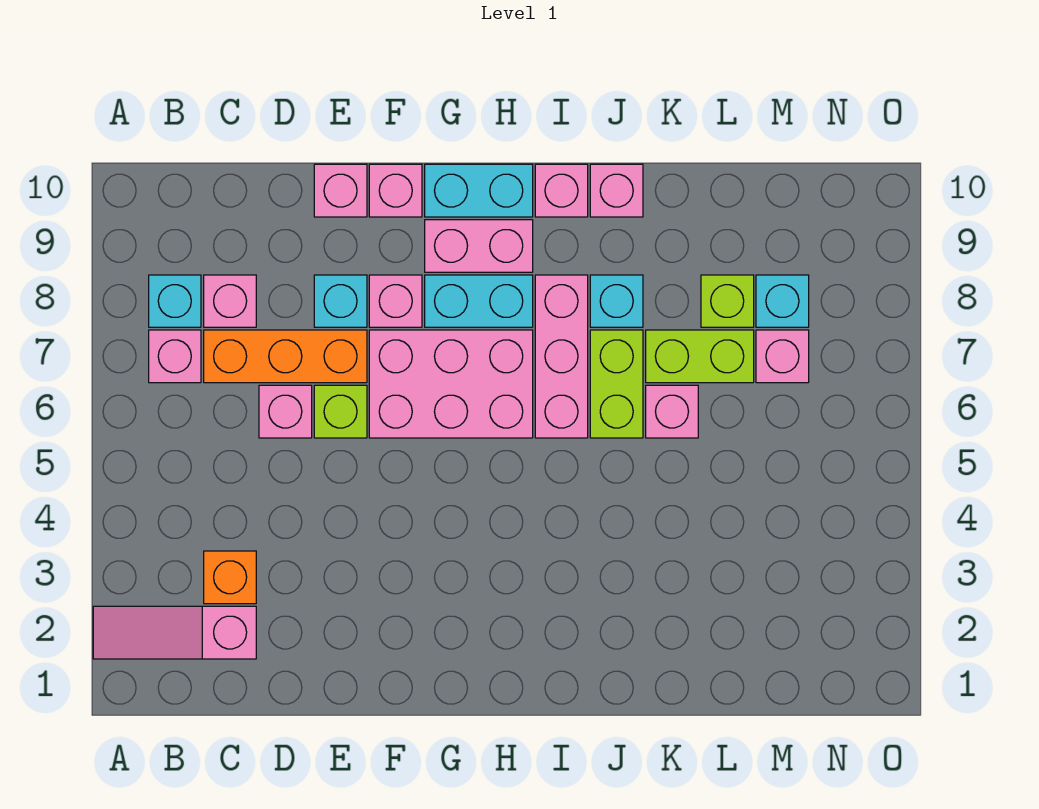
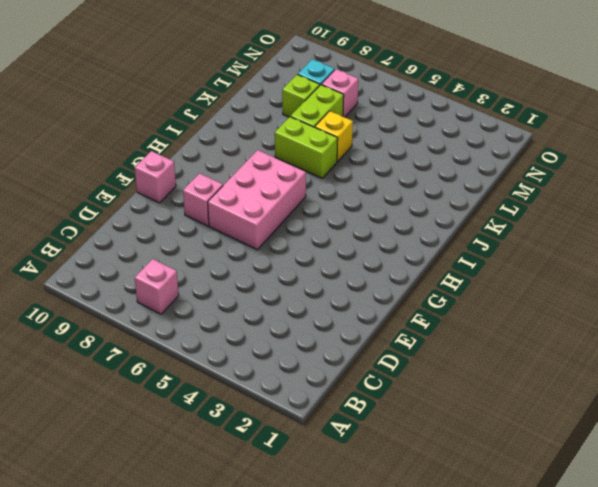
yellow 1x1 brick [315,111,353,162] -> pink 1x1 brick [646,385,698,438]
none -> pink 1x3 slope [93,606,256,659]
none -> cyan 1x1 brick [149,275,201,327]
none -> orange 1x1 brick [204,551,256,604]

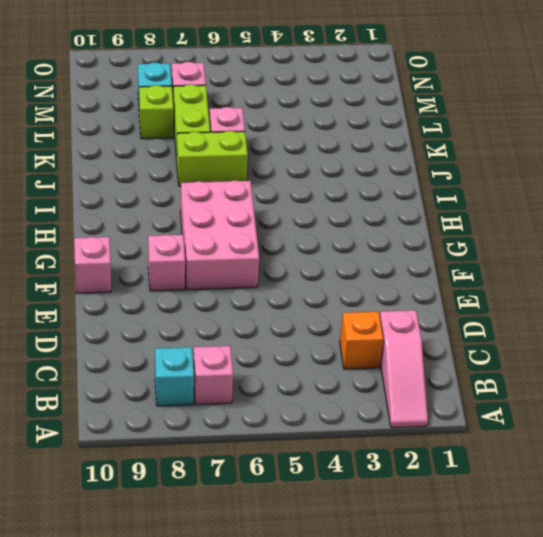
none -> orange 1x3 brick [204,330,367,383]
none -> pink 1x1 brick [204,275,256,327]
none -> pink 1x1 brick [259,385,312,438]

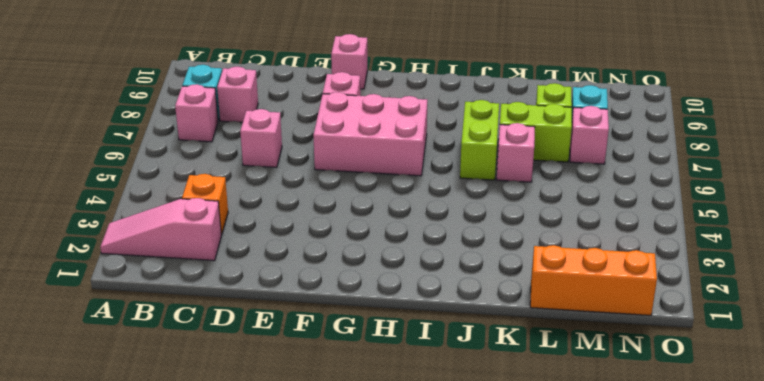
orange 1x3 brick [530,245,657,315] -> orange 1x3 brick moved to [204,330,367,383]
none -> lime 1x1 brick [314,385,367,438]
none -> cyan 1x1 brick [314,275,367,327]
none -> pink 1x1 brick [314,164,367,217]

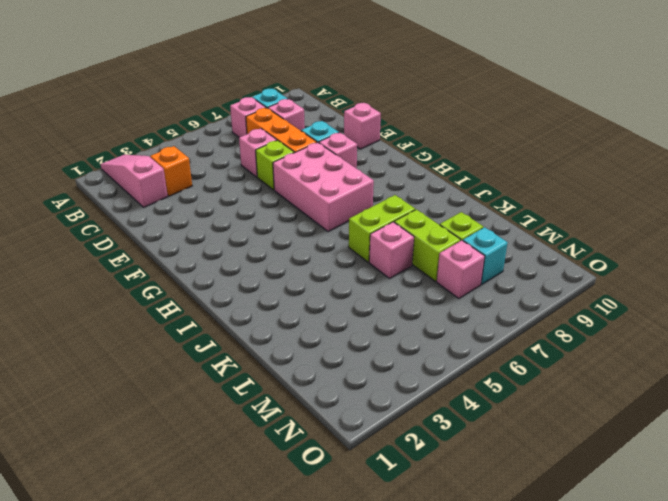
none -> pink 1x1 brick [369,164,422,217]
none -> cyan 1x2 brick [425,275,533,327]
none -> pink 1x2 brick [425,220,533,272]

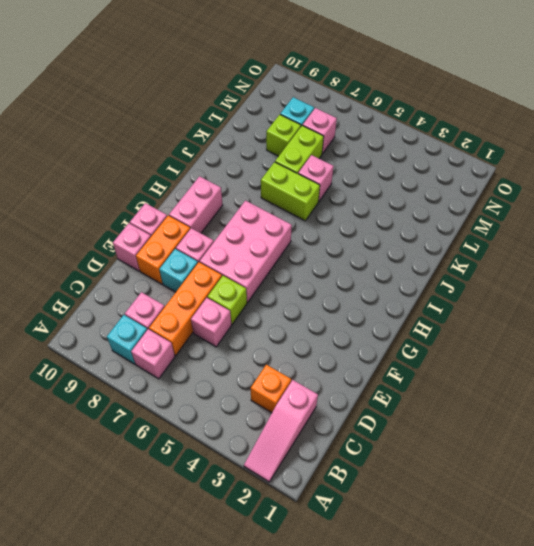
orange 1x2 brick [136,216,190,284] -> none
none -> cyan 1x2 brick [425,275,533,327]
none -> cyan 1x2 brick [425,164,533,217]
none -> pink 1x3 brick [535,275,588,438]

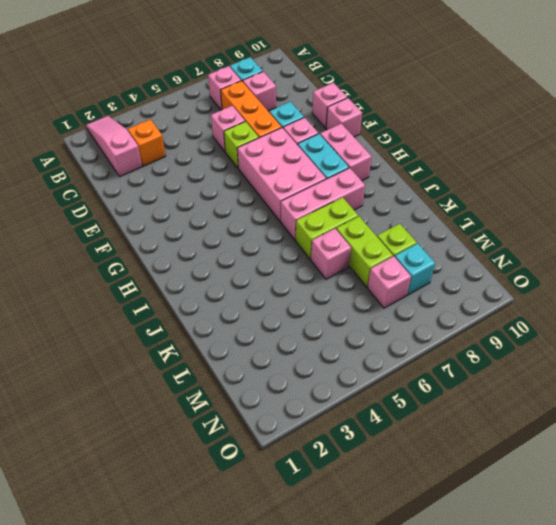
none -> cyan 1x2 brick [425,164,533,217]
none -> pink 1x1 brick [535,164,588,217]
none -> cyan 1x1 brick [590,275,643,327]

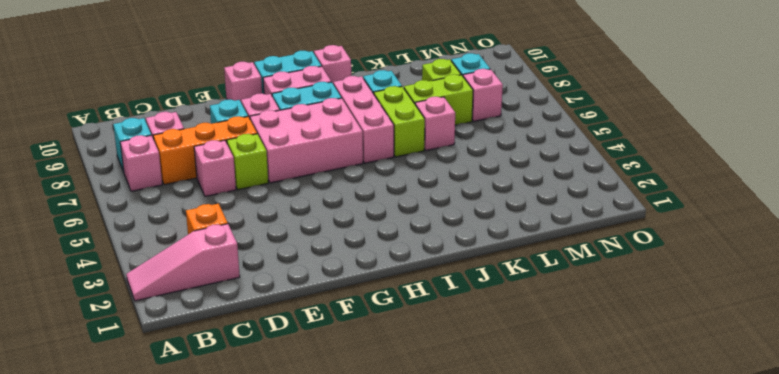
none -> pink 1x1 brick [314,164,367,217]
none -> pink 1x1 brick [590,164,643,217]

